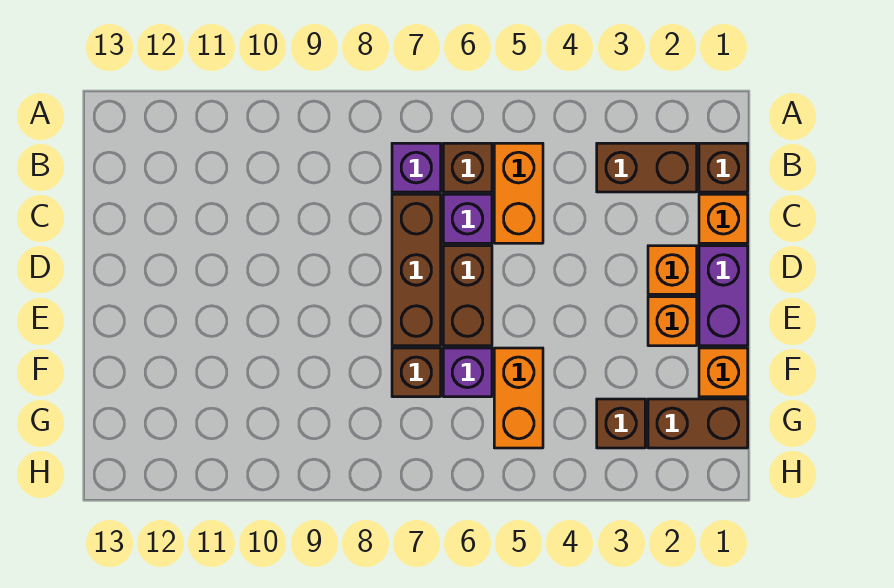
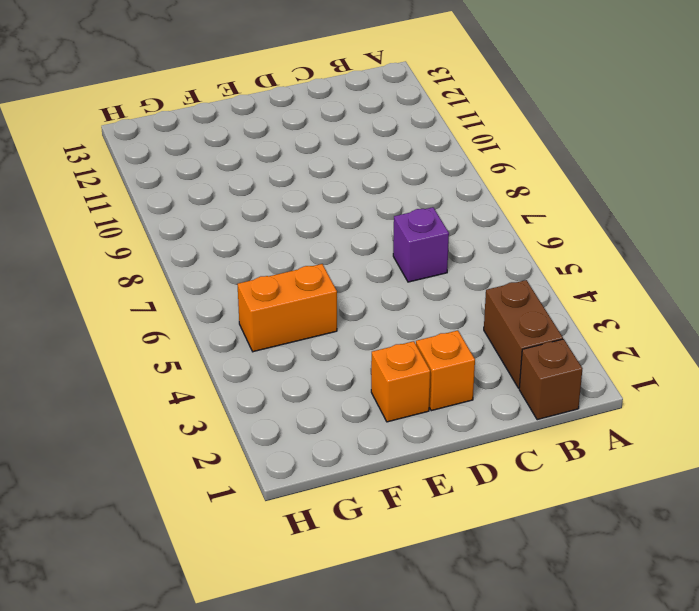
none -> orange 1x2 brick [494,143,543,243]
none -> brown 1x1 brick [443,143,492,192]
none -> purple 1x1 brick [392,143,441,192]

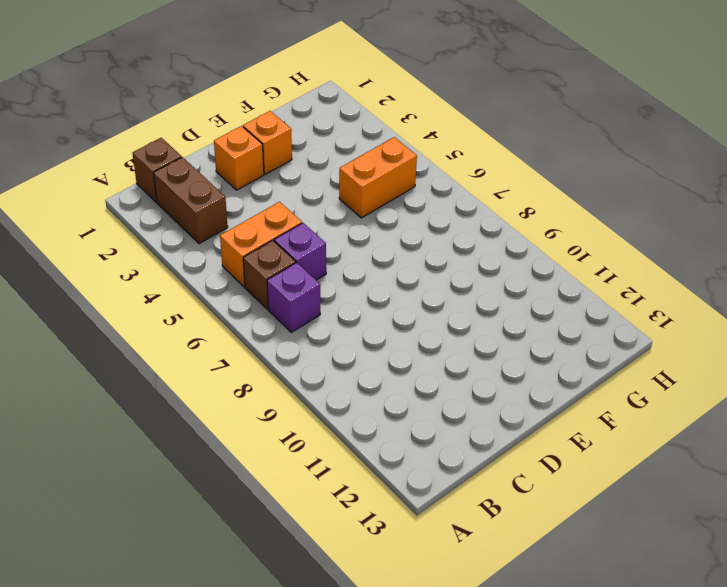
none -> orange 1x1 brick [699,194,748,243]
none -> brown 1x3 brick [392,194,441,346]
none -> purple 1x2 brick [699,246,748,346]

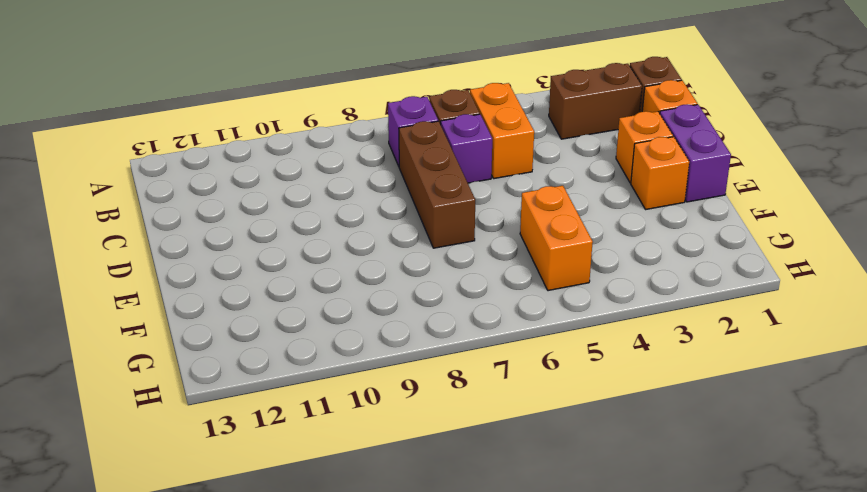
none -> brown 1x2 brick [443,246,492,346]
none -> orange 1x1 brick [699,348,748,397]
none -> purple 1x1 brick [443,348,492,397]

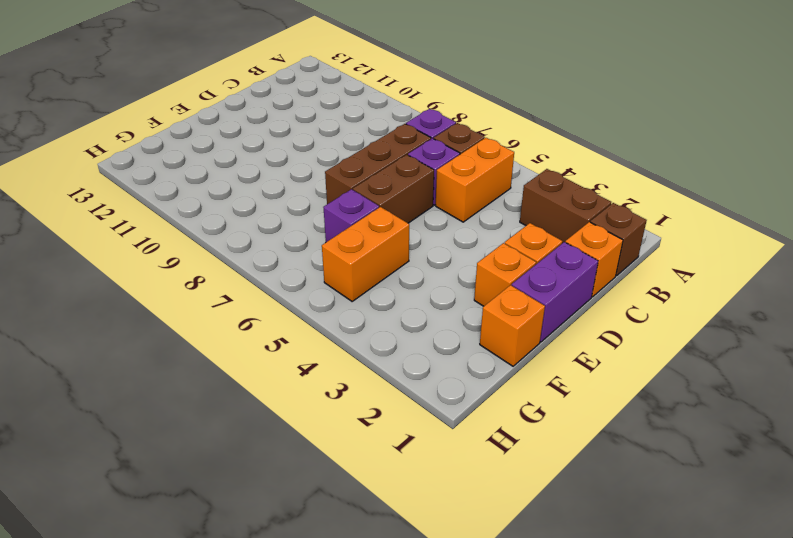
none -> brown 1x1 brick [392,348,441,397]
none -> brown 1x2 brick [648,399,748,448]
none -> brown 1x1 brick [597,399,645,448]

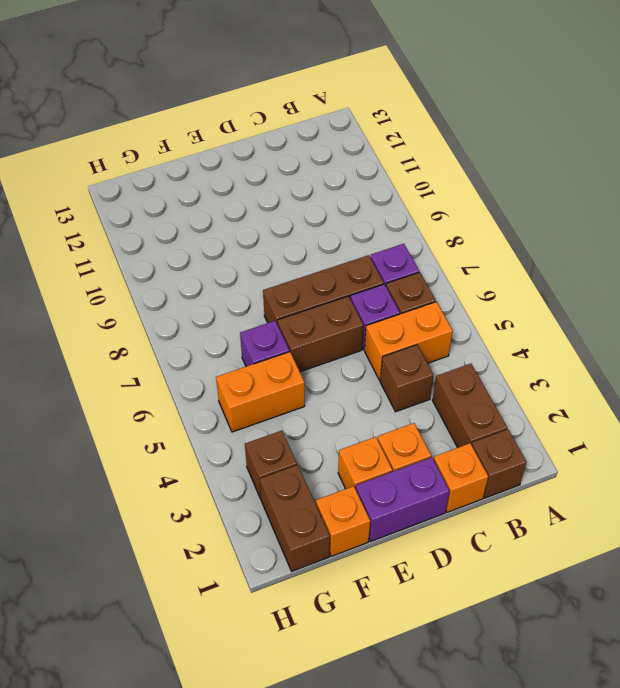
brown 1x1 brick [380,345,434,412] -> brown 1x1 brick moved to [392,348,441,397]

